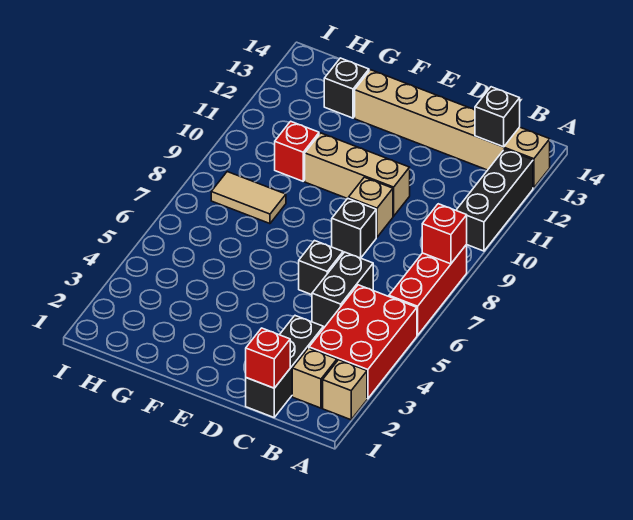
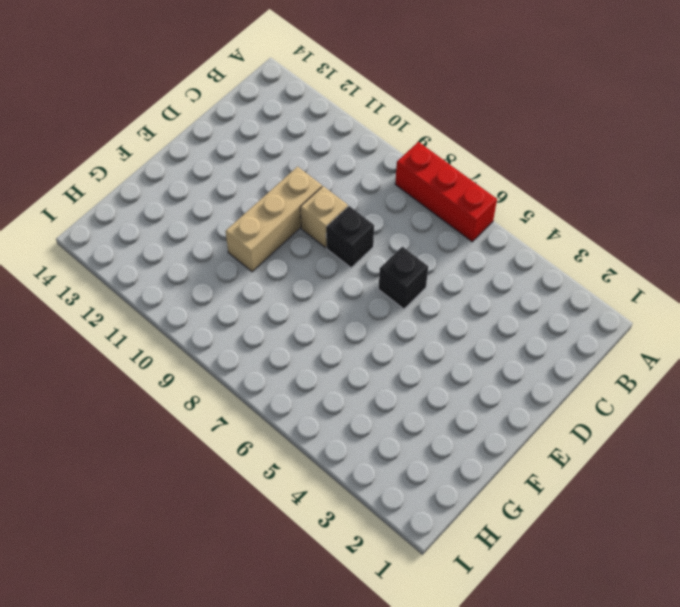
none -> tan 1x1 brick [323,360,367,420]
none -> red 2x3 brick [309,285,417,399]
none -> black 1x3 brick [456,149,533,251]

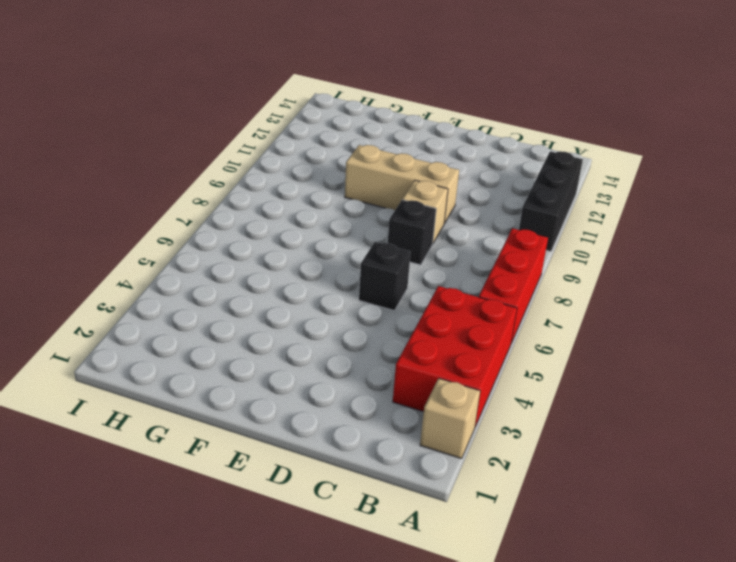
none -> tan 1x6 brick [355,70,550,188]
none -> tan 1x1 brick [292,348,337,408]
none -> black 1x3 brick [246,316,323,417]

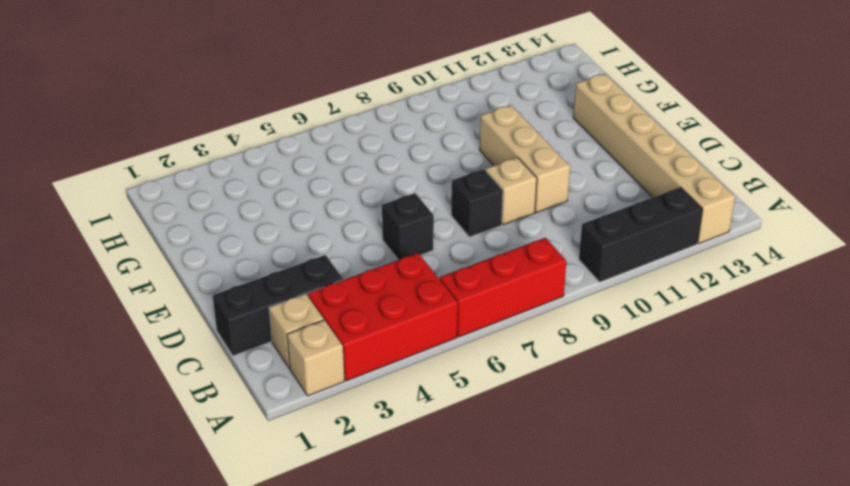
none -> black 1x2 brick [312,252,373,327]
none -> tan 1x2 tile [211,172,286,224]
none -> red 1x1 brick [275,121,319,181]

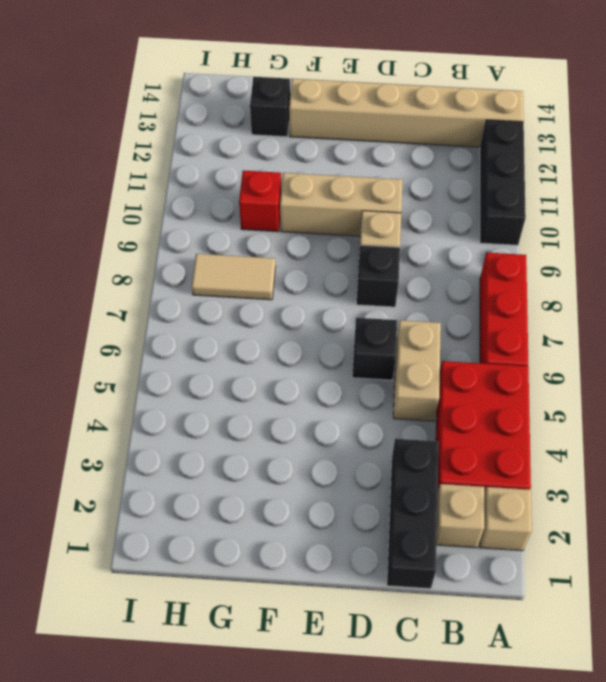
tan 1x2 brick [393,320,441,421] -> black 1x2 brick [312,252,373,327]
none -> red 1x1 brick [422,204,467,264]
none -> black 1x1 brick [475,87,520,147]
none -> red 1x1 brick [246,328,290,388]

